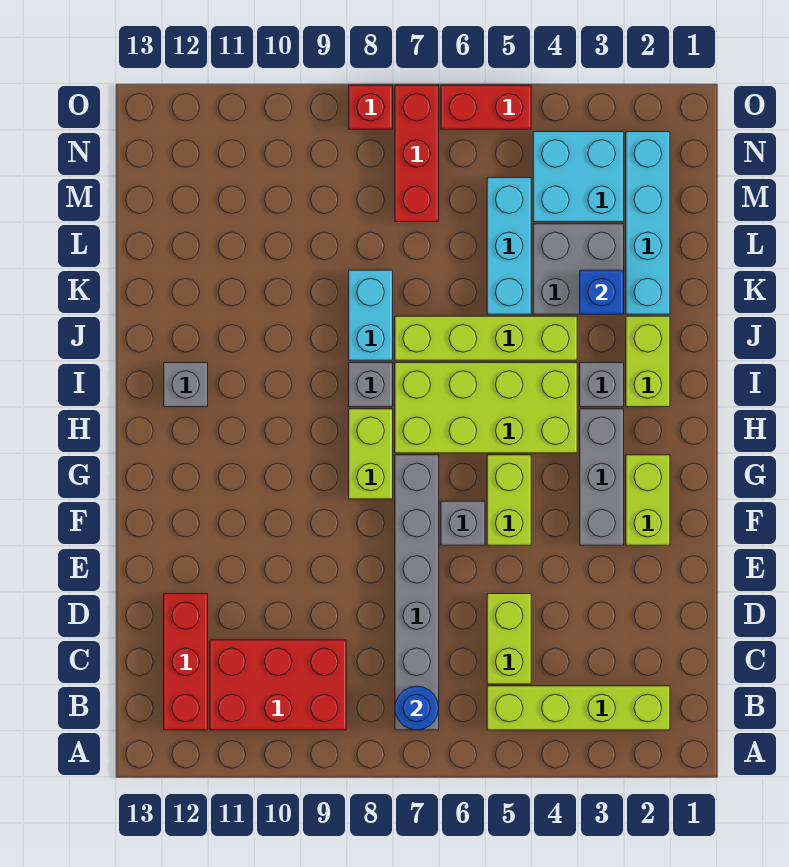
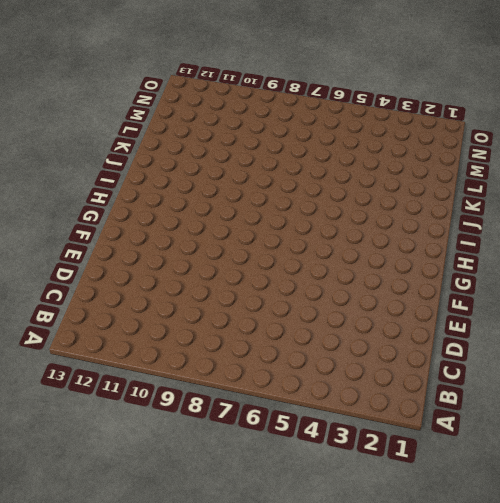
none -> lime 1x4 brick [487,686,670,730]
none -> grey 1x6 brick [395,455,439,730]
none -> red 2x3 brick [210,640,346,730]

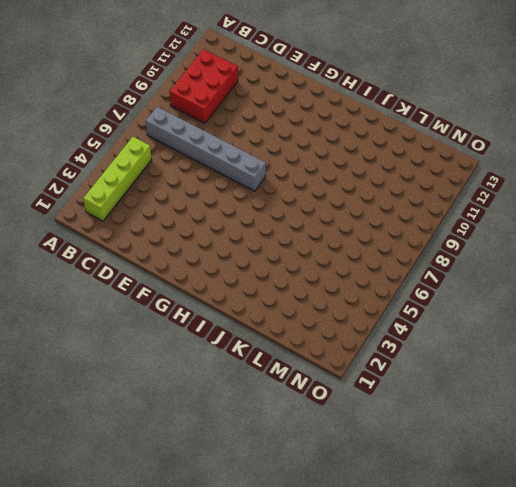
none -> red 1x3 brick [164,594,208,730]
none -> lime 1x2 brick [487,594,531,684]
none -> lime 1x2 brick [626,455,670,545]

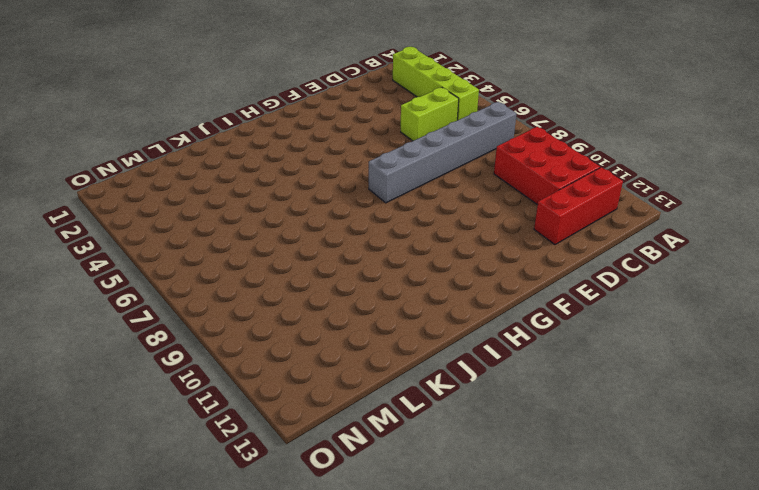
none -> lime 1x2 brick [626,455,670,545]
none -> grey 1x3 brick [580,409,624,545]
none -> lime 1x2 brick [487,455,531,545]

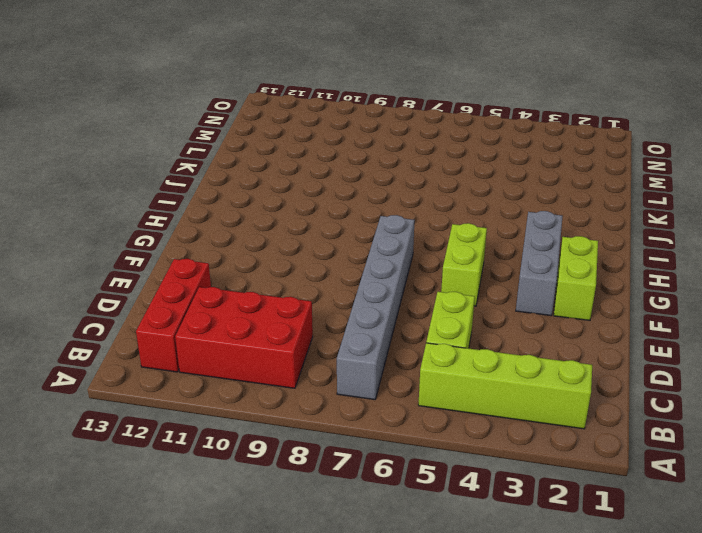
none -> grey 1x1 brick [441,501,485,545]
none -> lime 1x2 brick [349,409,393,499]
none -> lime 2x4 brick [395,363,577,453]

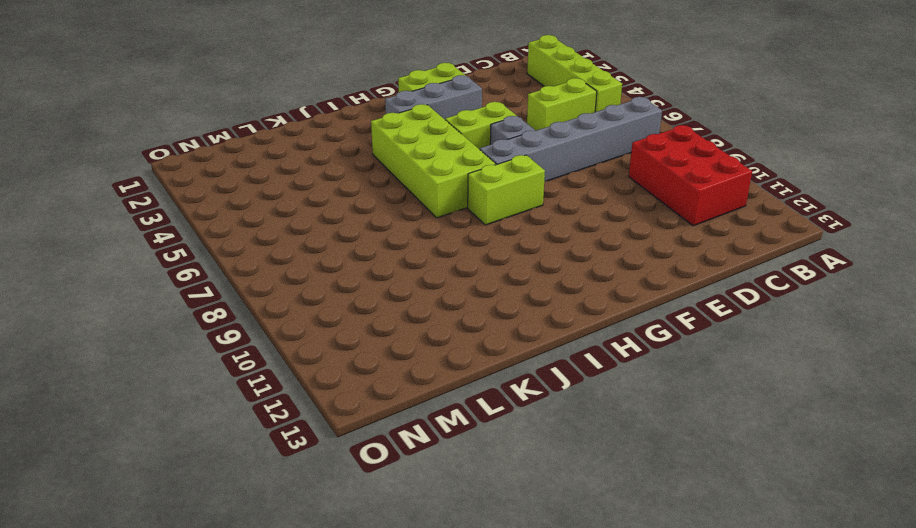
none -> red 1x3 brick [164,594,208,730]
none -> lime 1x2 brick [626,316,670,407]
none -> grey 1x1 brick [580,363,624,407]

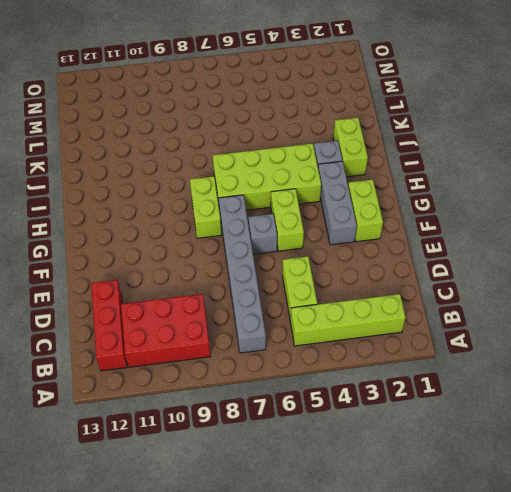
none -> grey 1x1 brick [349,363,393,407]
none -> grey 1x1 brick [164,363,208,407]
none -> lime 1x4 brick [395,316,577,360]

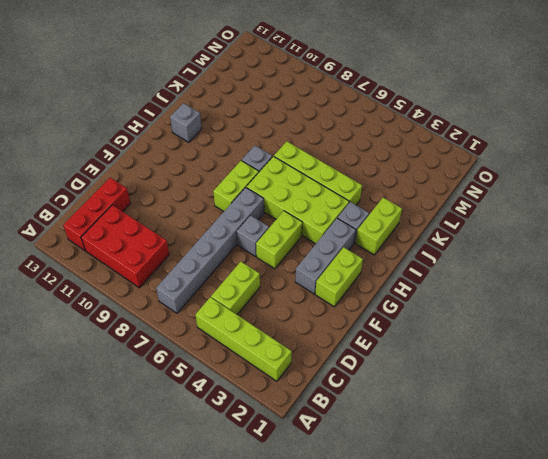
none -> cyan 1x2 brick [349,270,393,360]
none -> cyan 1x4 brick [626,132,670,314]
none -> grey 2x2 brick [533,224,624,314]

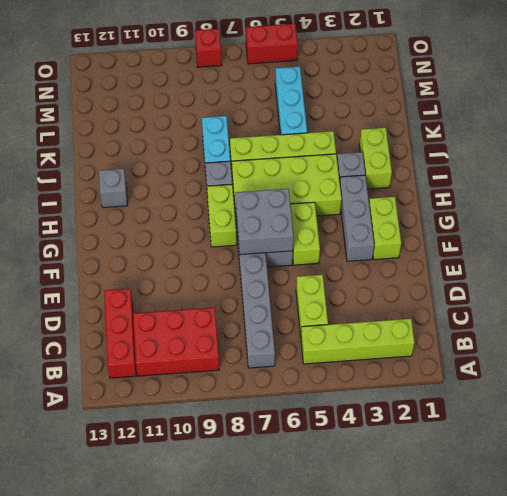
grey 2x2 brick [235,189,294,255] -> grey 2x2 brick moved to [533,224,624,314]
none -> cyan 1x4 brick [626,132,670,314]
none -> cyan 2x2 brick [533,132,624,222]
none -> red 1x3 brick [395,85,439,222]

